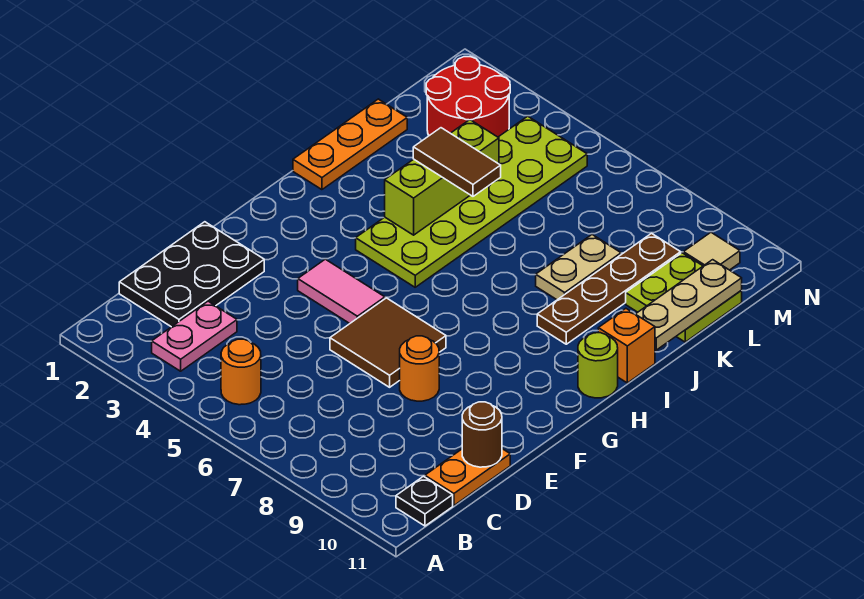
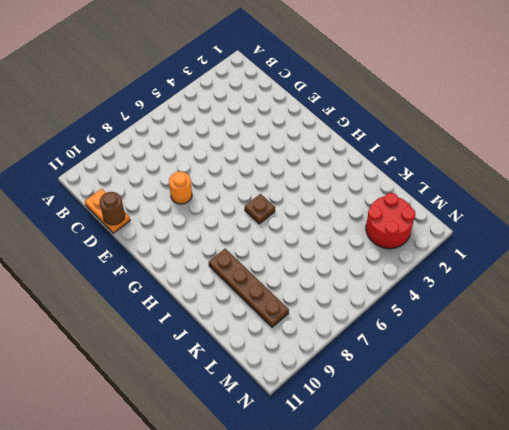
brown 1x1 plate [245,194,275,224] -> none
none -> pink 1x2 plate [152,301,237,371]
none -> orange 1x1 round brick [221,339,261,405]
none -> black 1x1 plate [396,476,453,526]

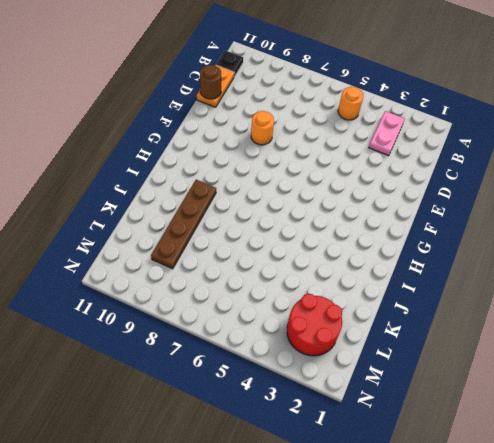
none -> black 2x3 plate [119,222,264,327]
none -> brown 2x2 tile [330,298,446,387]
none -> pink 1x2 tile [298,259,385,323]

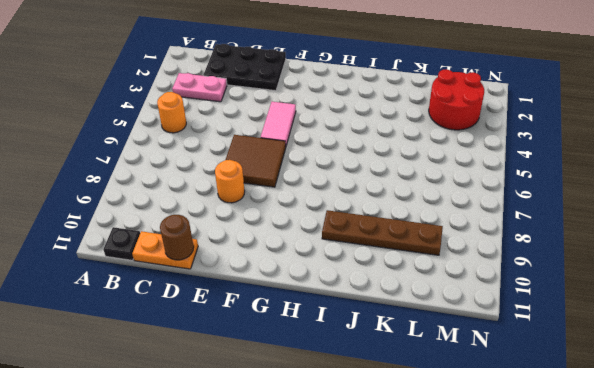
none -> lime 2x6 plate [356,116,587,287]
none -> lime 1x1 round brick [578,333,618,398]
none -> orange 1x3 plate [293,99,407,190]

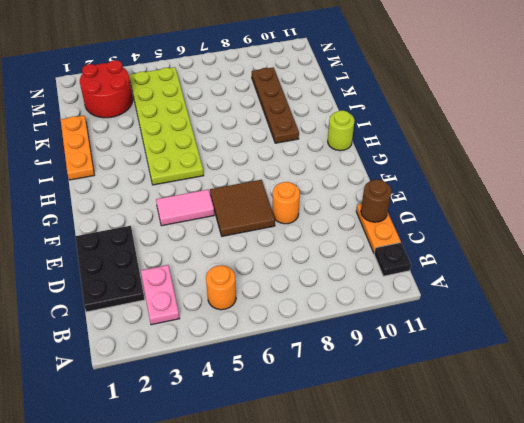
none -> orange 1x1 brick [598,308,655,383]
none -> tan 1x2 plate [536,235,621,300]
none -> lime 2x2 plate [626,253,742,342]

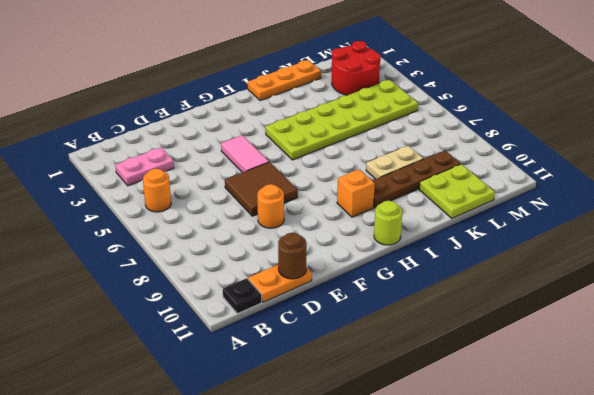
orange 1x1 brick [337,169,375,217] -> orange 1x1 brick moved to [598,308,655,383]
none -> black 2x3 plate [119,222,264,327]
none -> tan 1x1 tile [683,233,740,270]
none -> lime 1x3 brick [385,120,499,235]

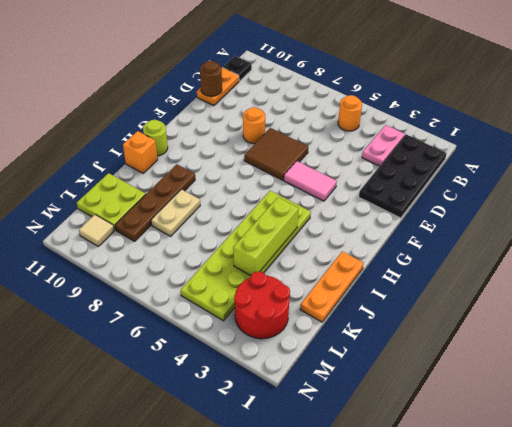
black 2x4 plate [359,134,447,218] -> black 2x3 plate [119,222,264,327]
none -> tan 1x3 plate [636,260,742,350]
none -> brown 1x2 tile [413,128,501,196]

